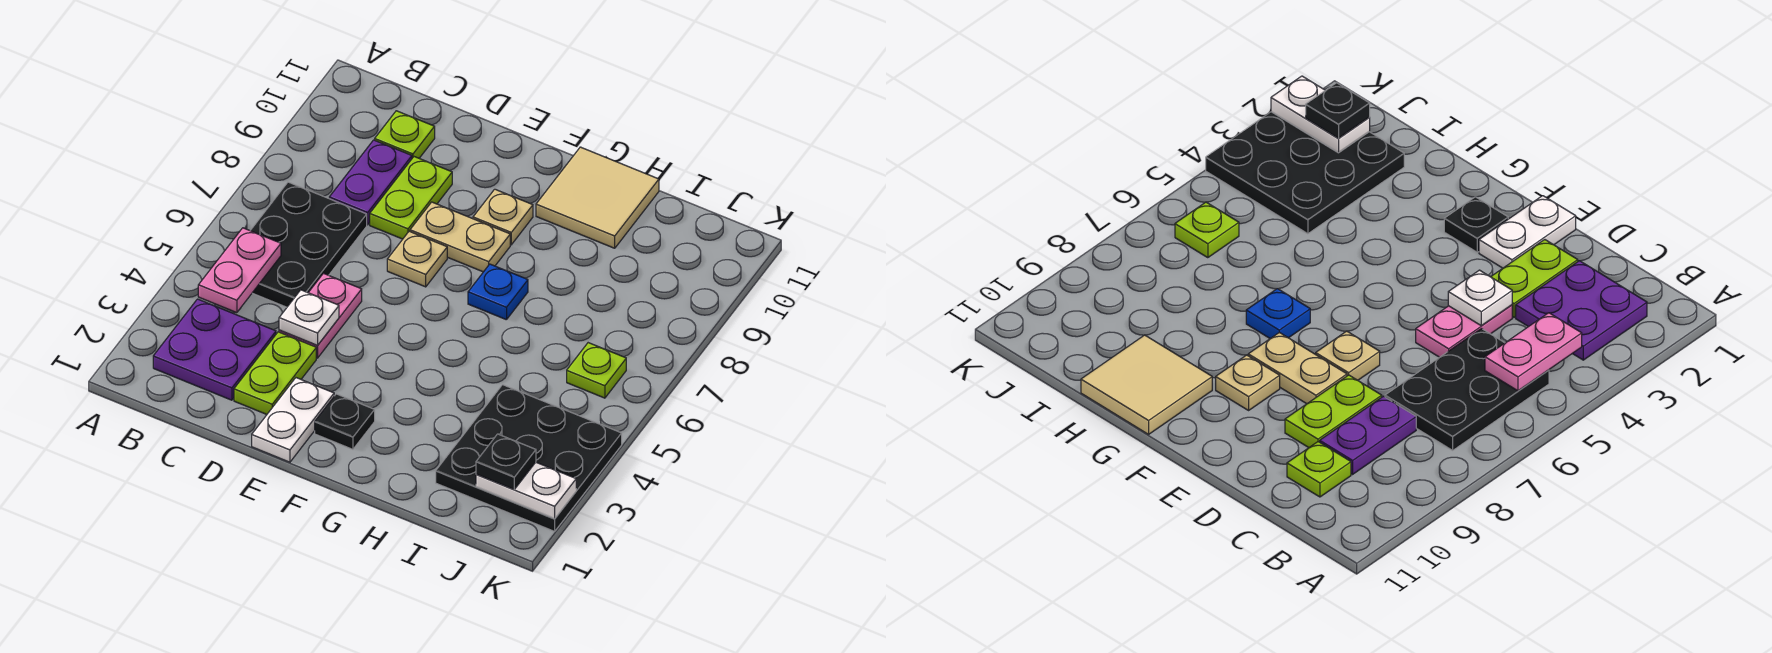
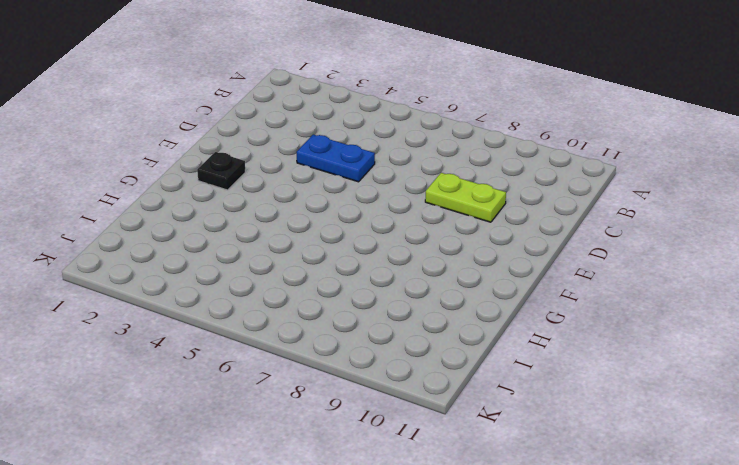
blue 1x2 plate [297,135,375,182] -> pink 1x2 plate [279,273,362,358]
none -> purple 2x2 plate [153,299,276,400]
none -> black 2x3 plate [250,182,367,307]
none -> purple 1x2 plate [329,140,412,225]

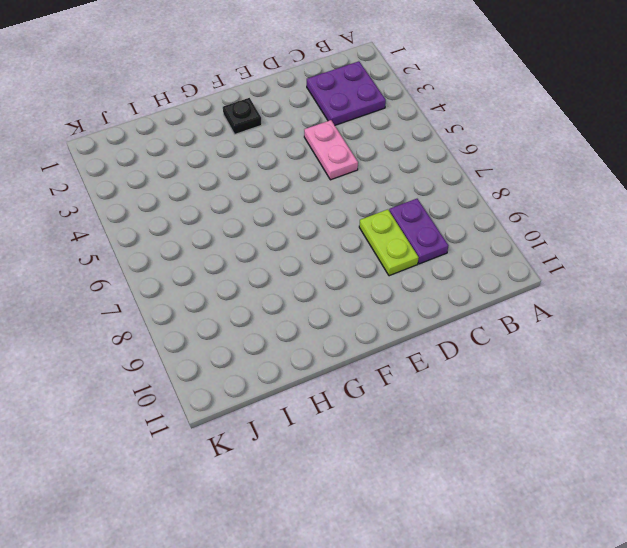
none -> black 2x3 plate [250,182,367,307]
none -> lime 1x1 plate [375,111,435,158]
none -> lime 1x2 plate [234,332,316,414]

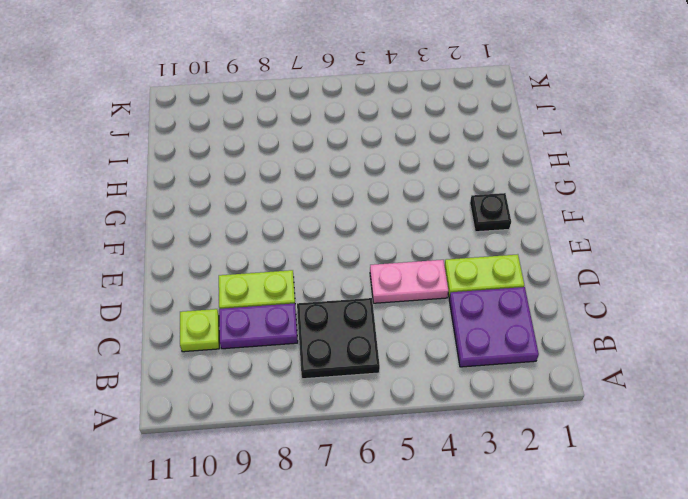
black 2x2 plate [297,298,380,379] -> black 2x3 plate [250,182,367,307]
none -> white 1x2 plate [252,378,334,462]
none -> tan 1x1 plate [387,231,447,287]
none -> tan 1x2 plate [410,202,510,272]

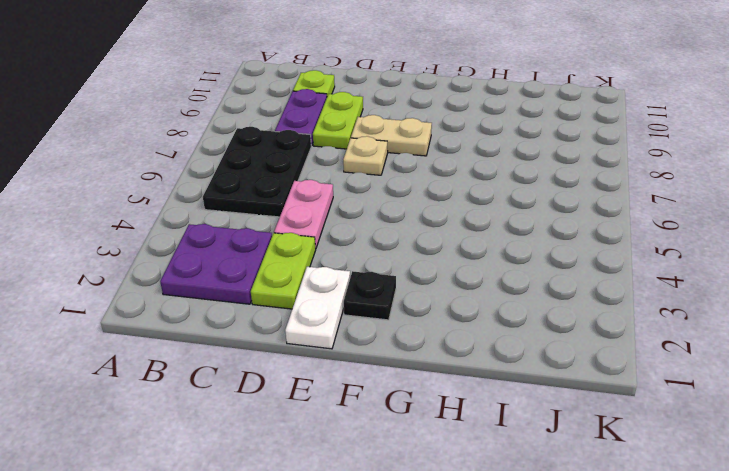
none -> tan 1x1 plate [473,189,533,245]
none -> blue 1x1 plate [468,264,528,320]
none -> tan 2x2 tile [536,147,659,248]

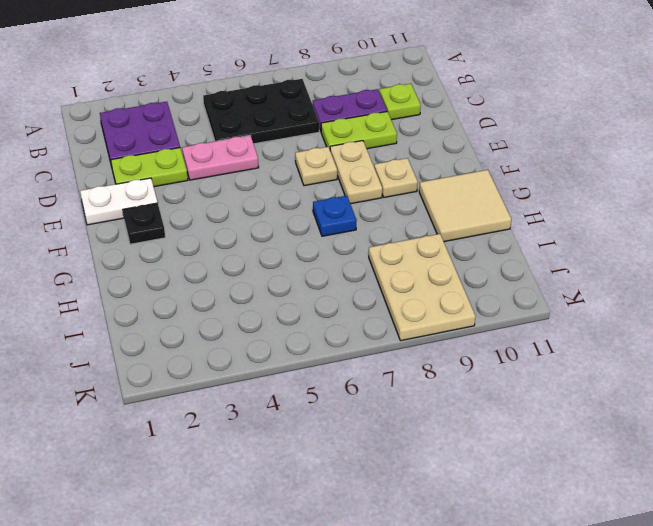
tan 2x3 plate [369,234,475,341] -> none
none -> black 3x3 plate [436,385,622,531]
none -> lime 1x1 plate [567,343,626,398]
none -> pink 1x2 plate [198,228,281,313]

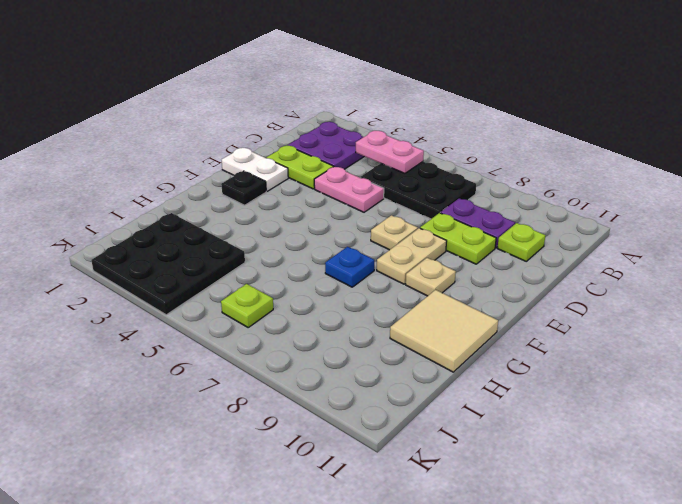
none -> white 1x1 plate [279,290,339,346]
none -> white 1x2 plate [476,462,576,519]
none -> black 1x1 plate [476,434,536,490]

